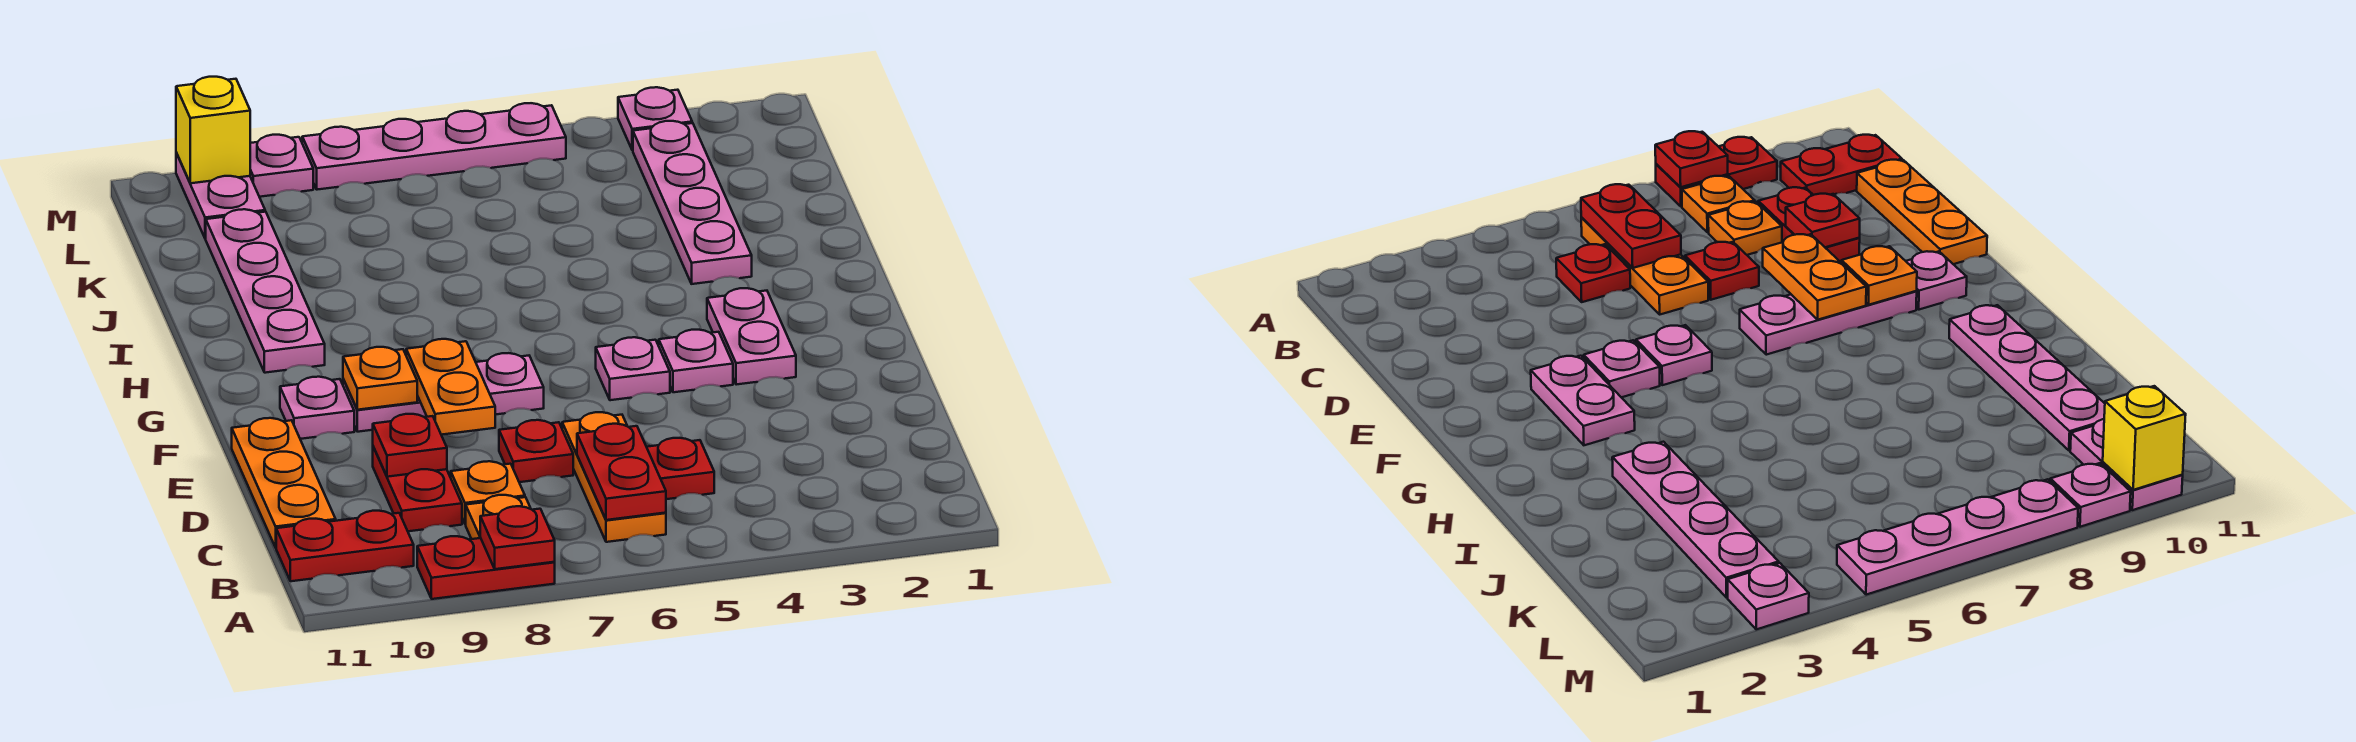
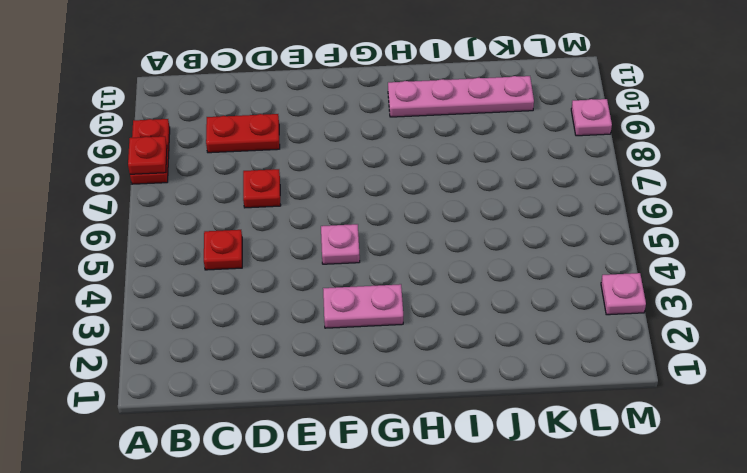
none -> orange 1x3 plate [562,412,666,542]
none -> orange 1x1 plate [466,495,531,539]
none -> red 1x2 plate [276,511,414,581]

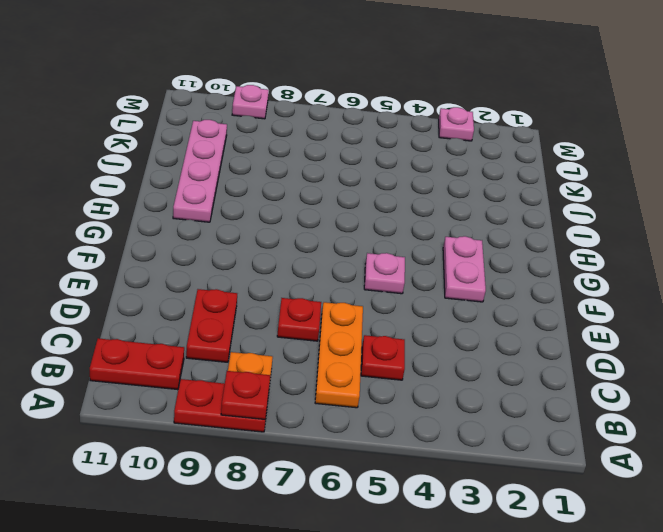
none -> orange 1x1 plate [451,461,525,524]
none -> orange 1x3 plate [232,418,336,548]
none -> pink 1x1 plate [659,330,733,392]

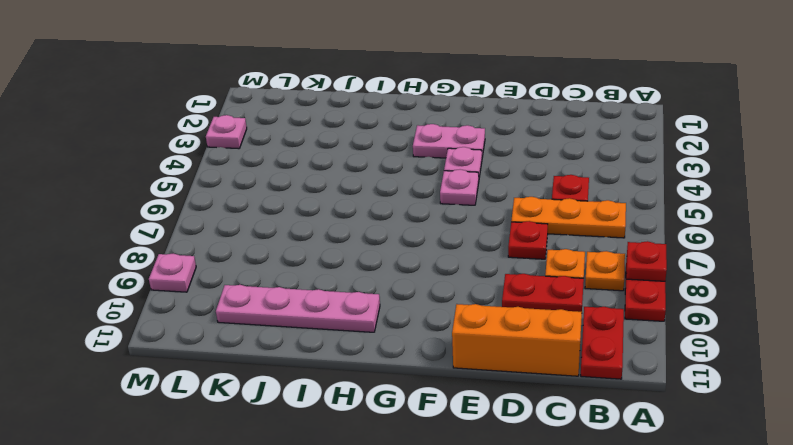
orange 1x3 brick [452,304,582,376] -> orange 1x3 plate [232,418,336,548]
none -> pink 1x3 plate [343,353,544,432]
none -> pink 1x1 plate [280,377,354,439]
none -> pink 1x4 plate [633,121,752,284]

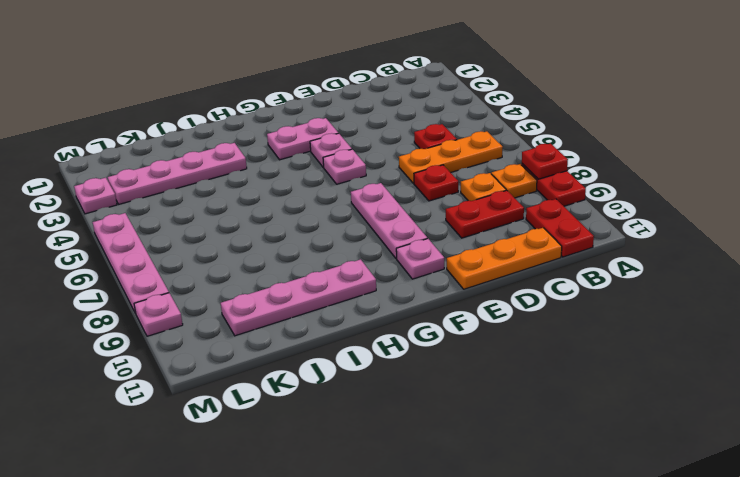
none -> pink 1x2 plate [176,153,265,239]
none -> red 1x2 plate [577,424,666,520]
none -> red 1x1 plate [373,414,447,477]

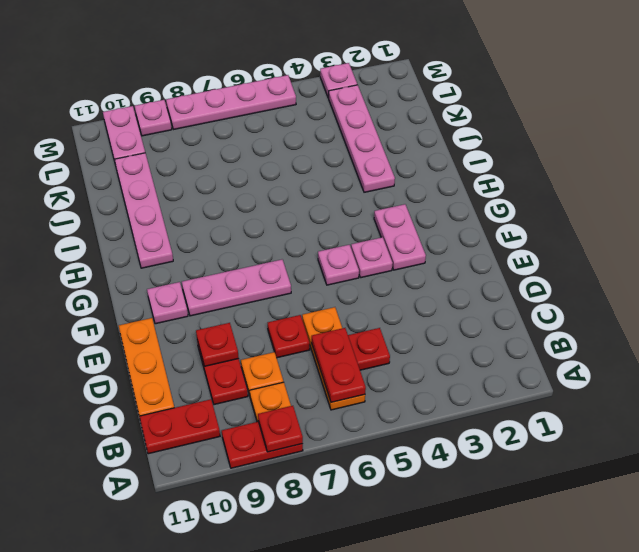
none -> orange 1x2 plate [406,339,495,435]
none -> orange 1x1 plate [343,347,417,410]
none -> yellow 1x1 brick [176,77,250,183]

